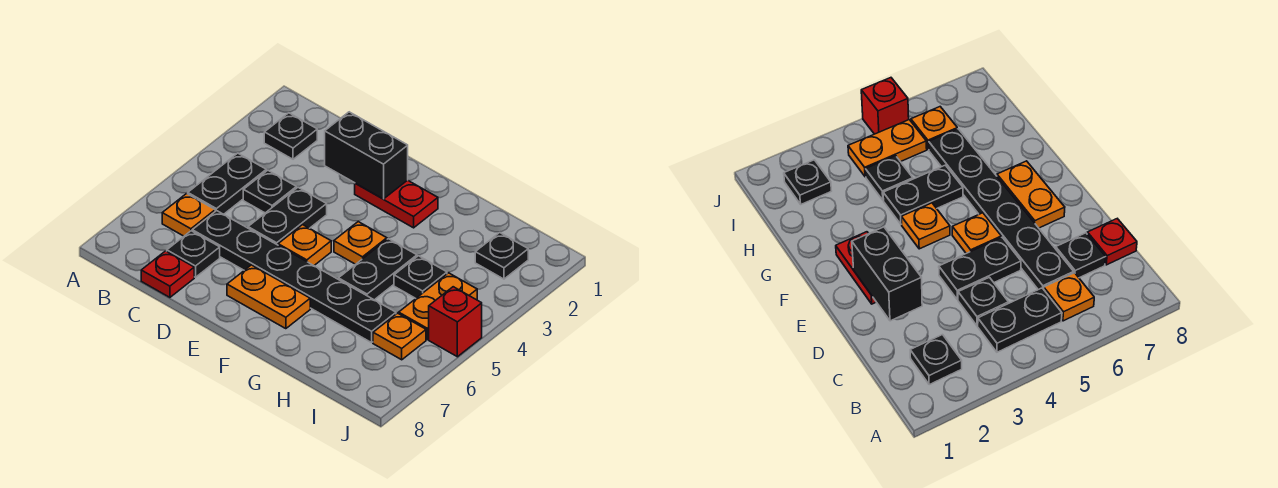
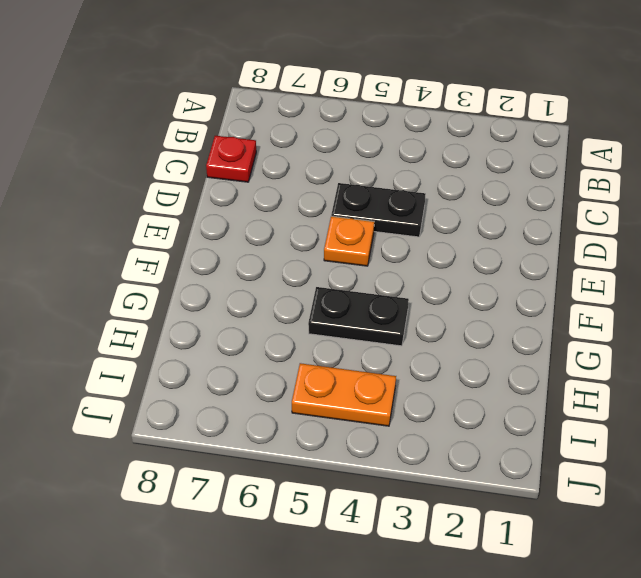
none -> black 1x1 plate [264,113,317,159]
none -> black 1x2 plate [188,153,266,214]
none -> orange 1x1 plate [162,194,215,236]

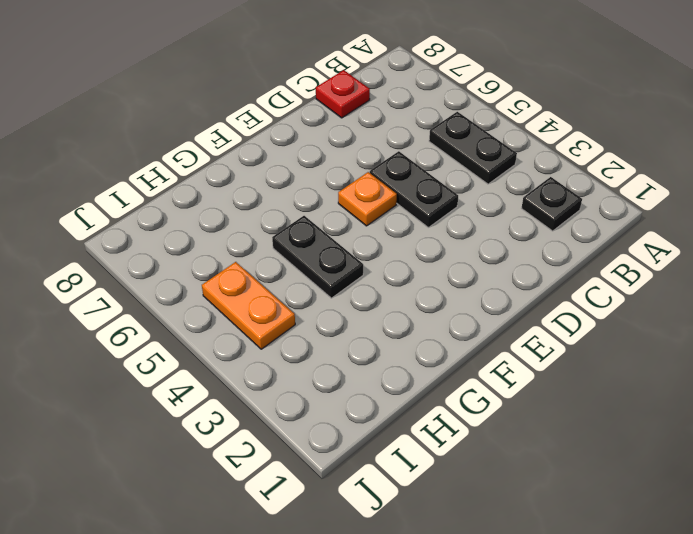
none -> orange 1x1 plate [162,194,215,236]
none -> black 1x1 plate [243,170,296,213]
none -> black 1x6 plate [192,211,396,343]

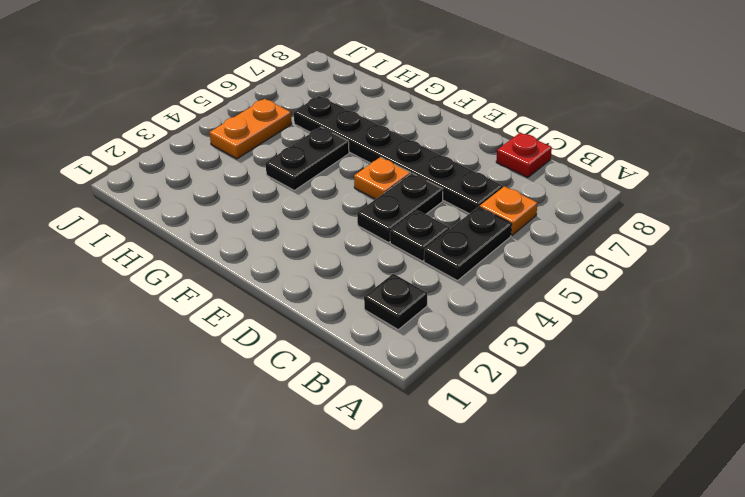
none -> black 1x1 plate [167,231,220,277]
none -> red 1x2 plate [355,180,438,228]
none -> orange 1x2 plate [227,265,310,329]

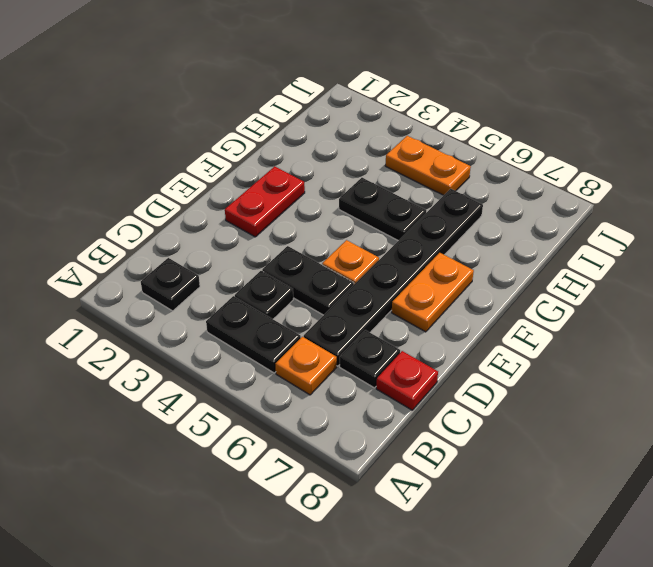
none -> orange 1x1 plate [334,222,387,264]
none -> black 1x1 plate [394,256,447,298]
none -> black 1x1 plate [475,233,528,279]

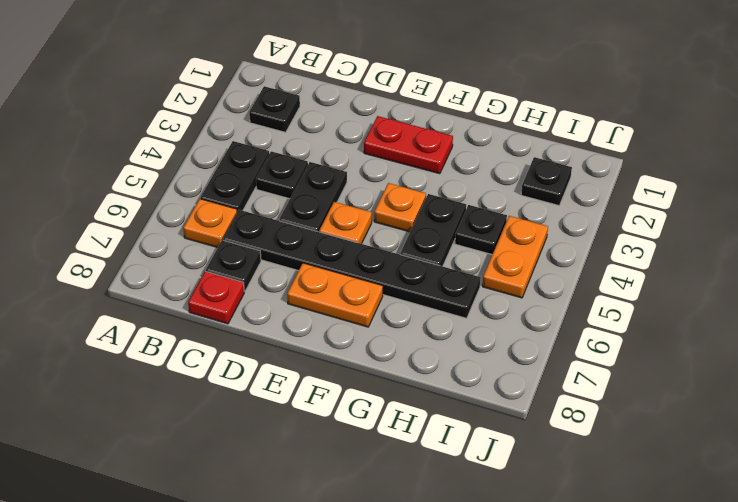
none -> orange 1x1 plate [373,313,426,360]
none -> red 1x1 brick [429,287,482,357]
none -> black 1x2 brick [325,112,408,199]

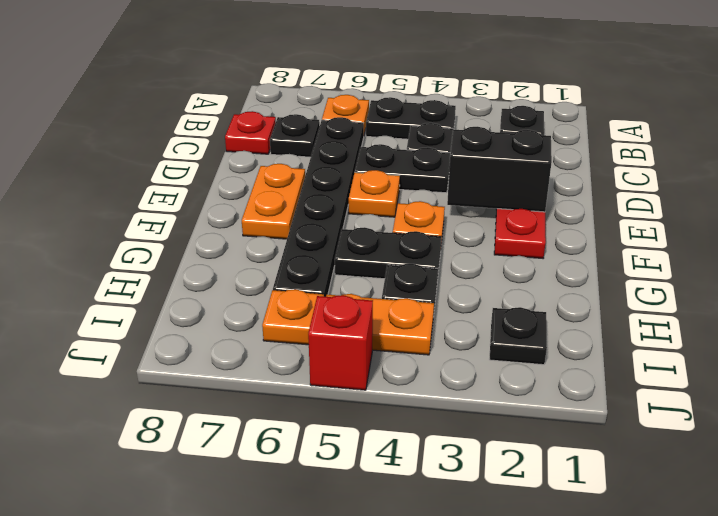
black 1x2 brick [447,127,552,212] -> black 1x2 brick turned to [325,112,408,199]

